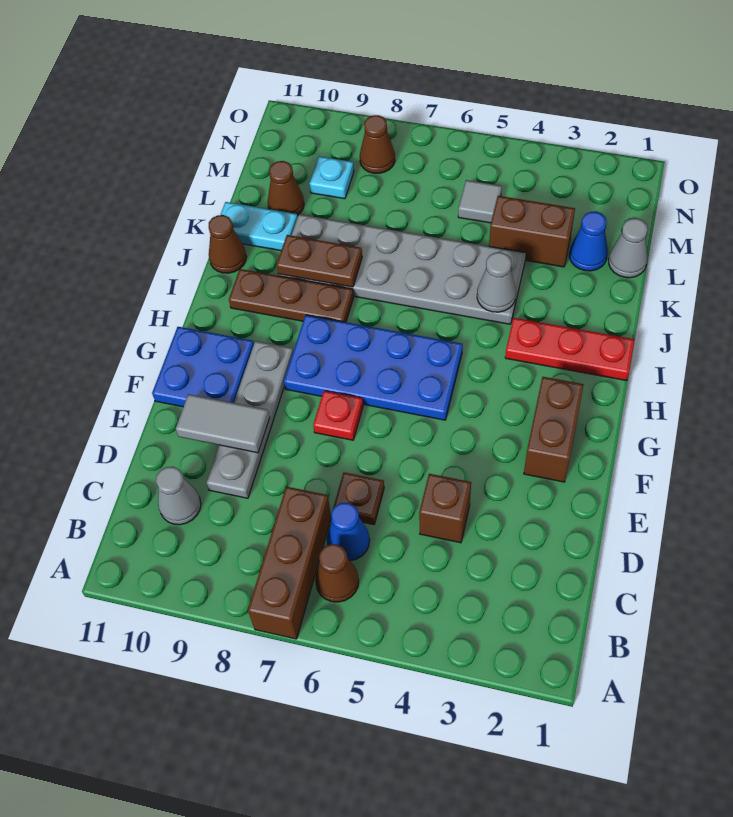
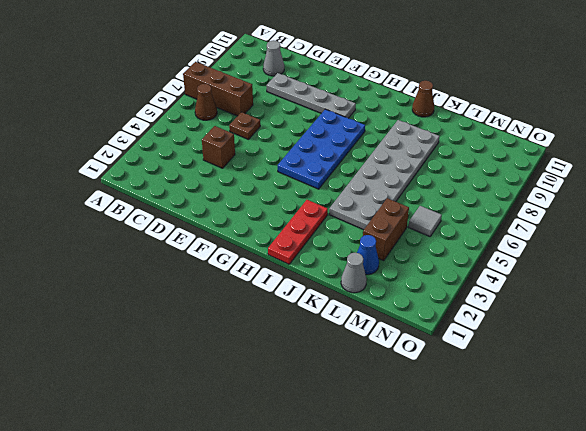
none -> blue 1x1 cone [327,503,370,561]
none -> brown 1x2 brick [524,377,584,482]
none -> red 1x1 plate [313,391,363,440]

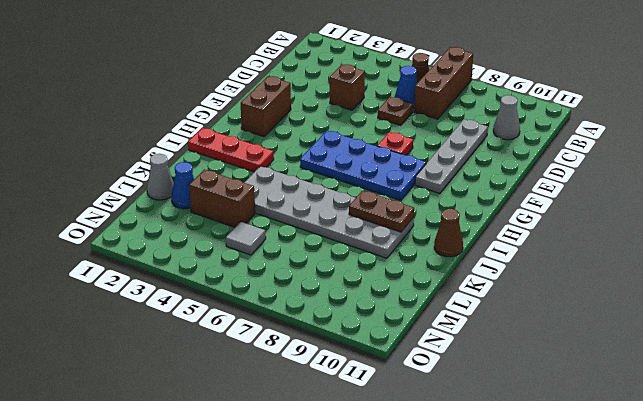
none -> blue 2x2 plate [152,327,254,407]
none -> brown 1x3 plate [229,269,353,322]
none -> cyan 1x2 plate [220,202,298,251]

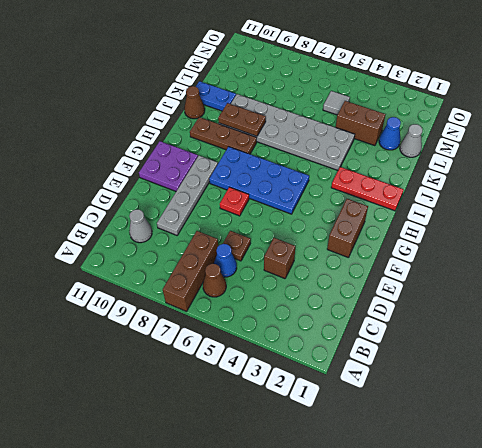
purple 2x2 plate [139,141,198,191] -> blue 2x2 plate [152,327,254,407]
blue 1x2 plate [196,81,236,111] -> cyan 1x2 plate [220,202,298,251]
none -> brown 1x1 cone [268,161,304,216]
none -> cyan 1x1 plate [309,156,354,199]
none -> brown 1x1 cone [360,115,395,173]

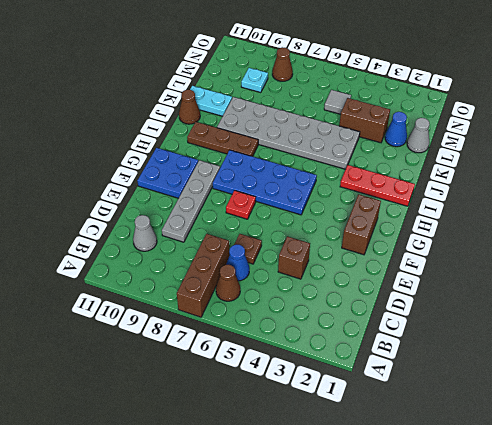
none -> brown 1x1 cone [268,161,304,216]
none -> grey 1x2 tile [176,394,270,453]
none -> grey 1x1 cone [477,252,516,312]

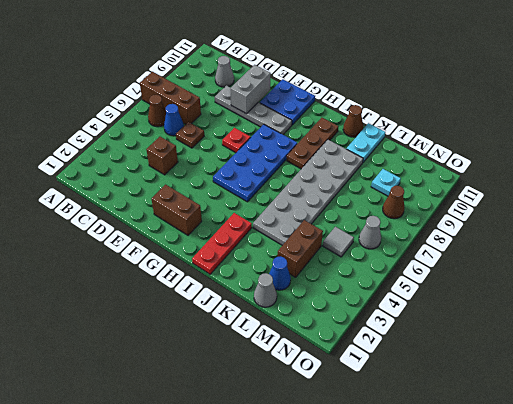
grey 1x2 brick [230,65,271,114] -> grey 1x2 tile [176,394,270,453]
grey 1x1 cone [359,216,381,249] -> grey 1x1 cone moved to [477,252,516,312]
none -> brown 1x1 cone [268,161,304,216]
none -> brown 1x2 plate [276,235,362,287]

